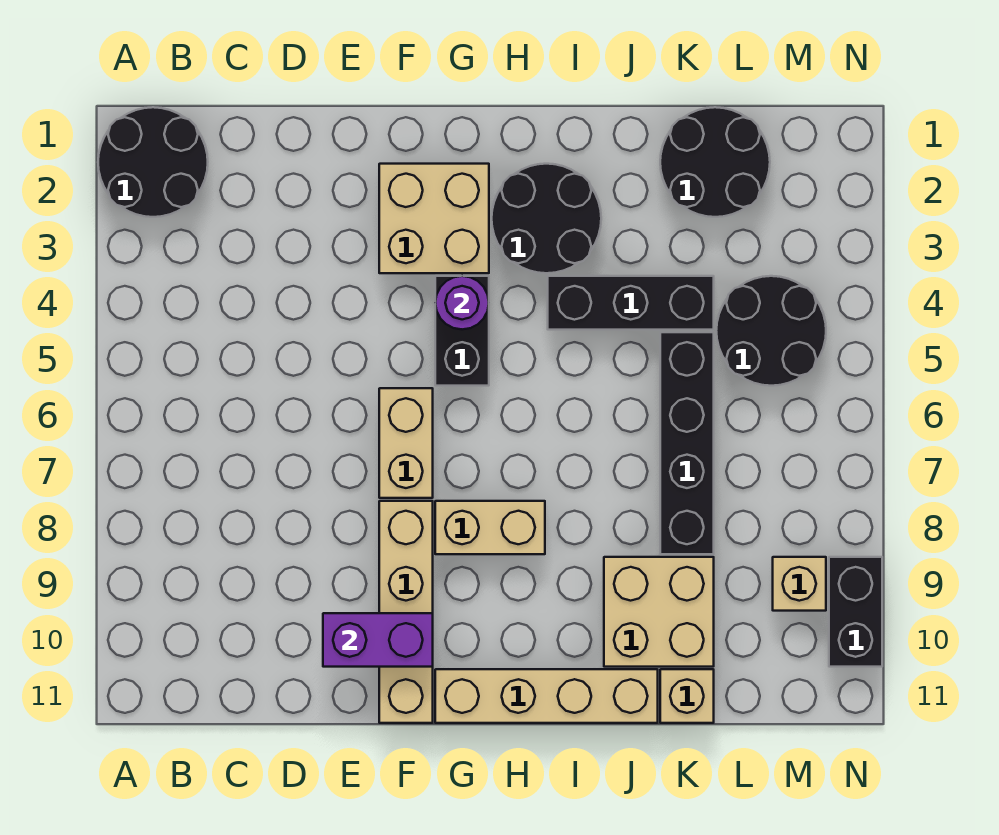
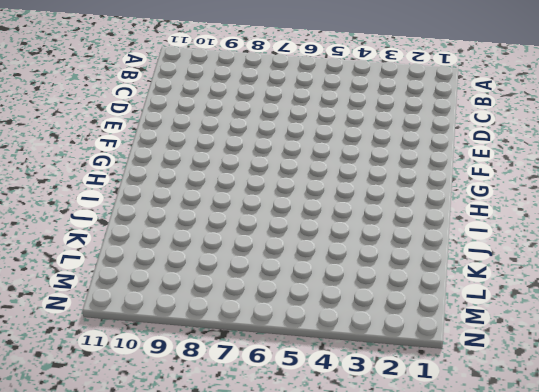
none -> black 2x2 round brick [98,107,208,217]
none -> tan 2x2 brick [379,164,489,273]
none -> tan 1x2 brick [379,388,433,498]

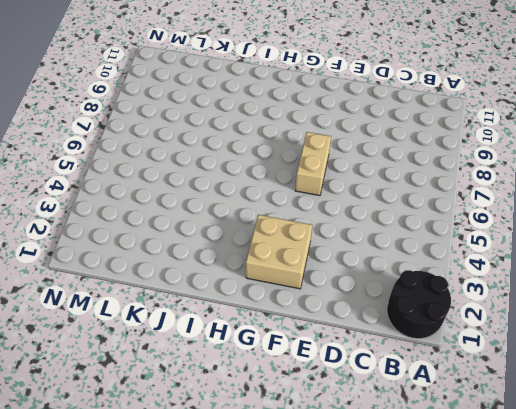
none -> tan 1x4 brick [379,501,433,723]
none -> black 1x2 brick [435,276,489,386]
none -> tan 1x2 brick [435,501,545,554]

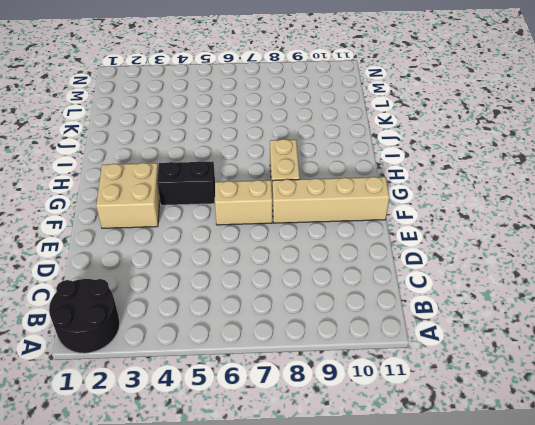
none -> tan 1x4 brick [435,669,658,723]
none -> black 2x2 round brick [492,164,601,273]
none -> black 1x3 brick [548,276,714,330]

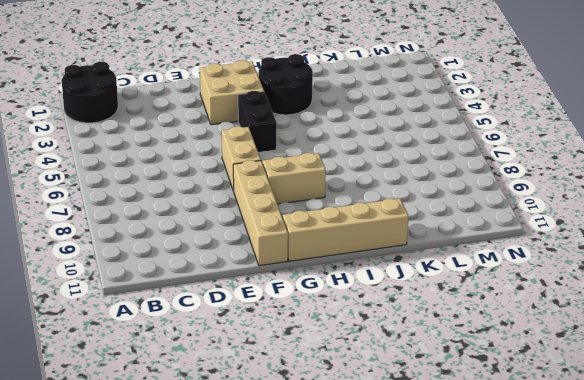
none -> black 1x3 brick [548,276,714,330]
none -> tan 2x2 brick [604,557,714,667]
none -> black 2x2 round brick [660,107,770,217]

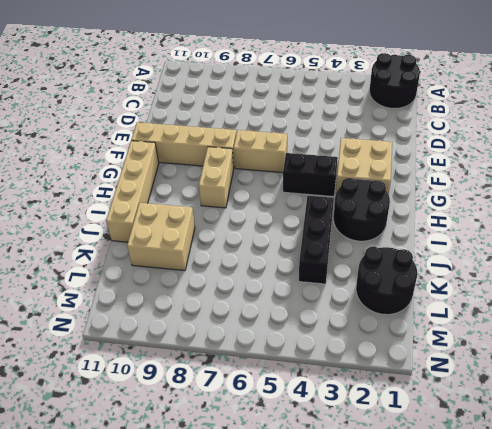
none -> black 1x4 brick [660,332,714,554]
none -> tan 1x1 brick [660,669,714,723]
none -> black 2x2 round brick [716,276,826,386]

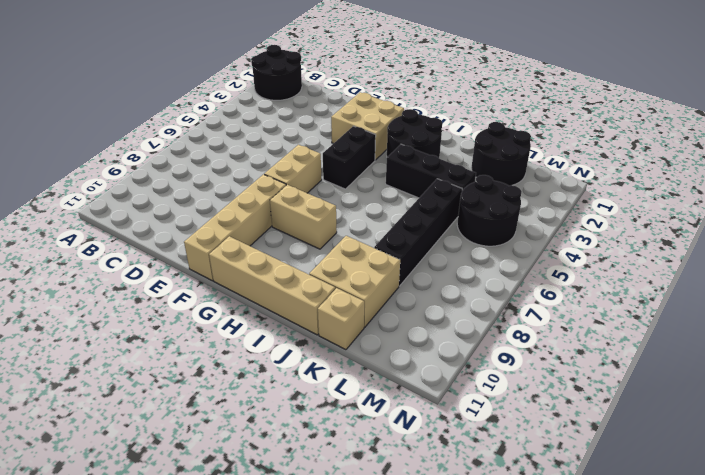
none -> tan 1x1 brick [773,557,826,611]
none -> black 1x2 brick [829,557,882,667]
none -> purple 1x2 brick [323,613,433,667]

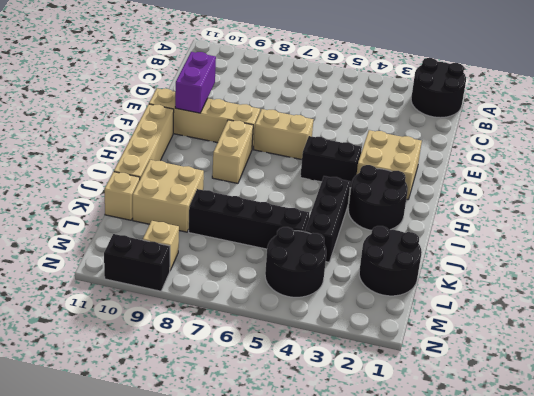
none -> purple 1x1 round brick [435,276,489,329]

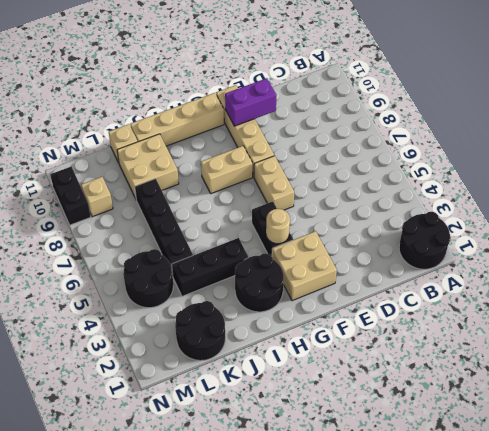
tan 1x1 round brick [266,209,290,244] -> purple 1x1 round brick [435,276,489,329]

